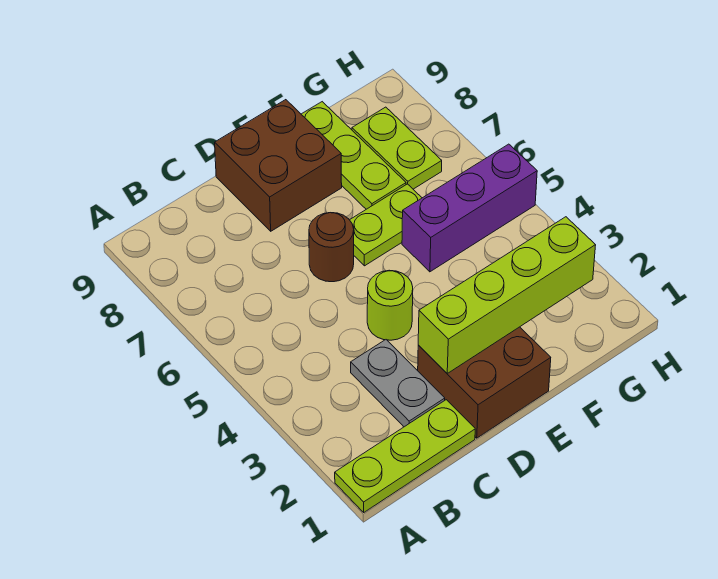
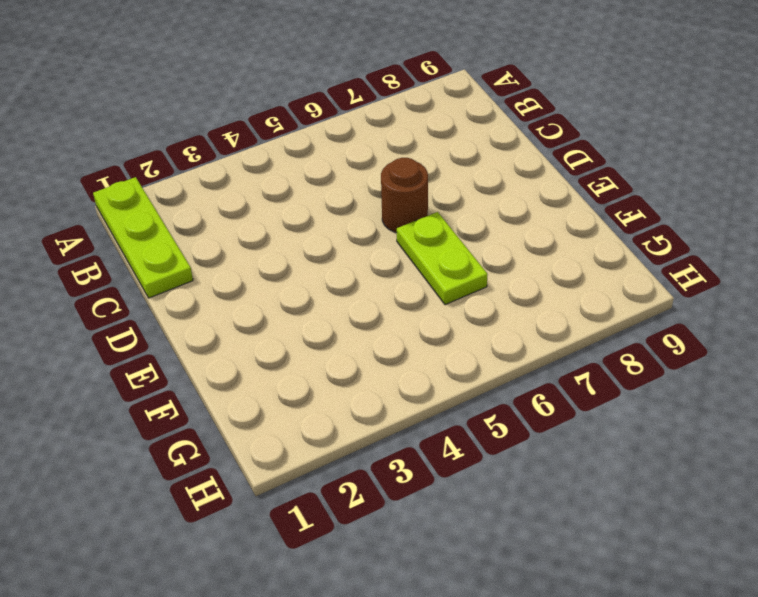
none -> grey 1x2 plate [351,340,445,427]
none -> brown 2x2 brick [418,327,551,438]

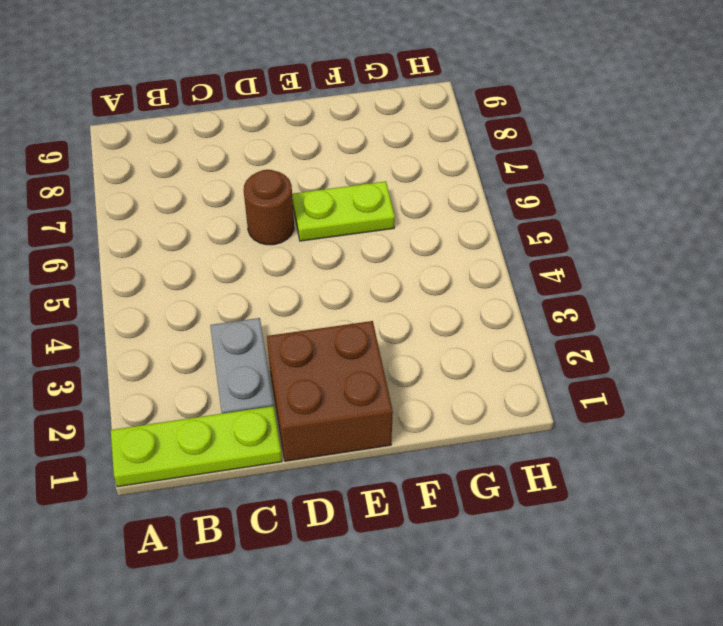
none -> lime 1x1 round brick [367,270,413,340]
none -> brown 2x2 brick [215,100,342,231]

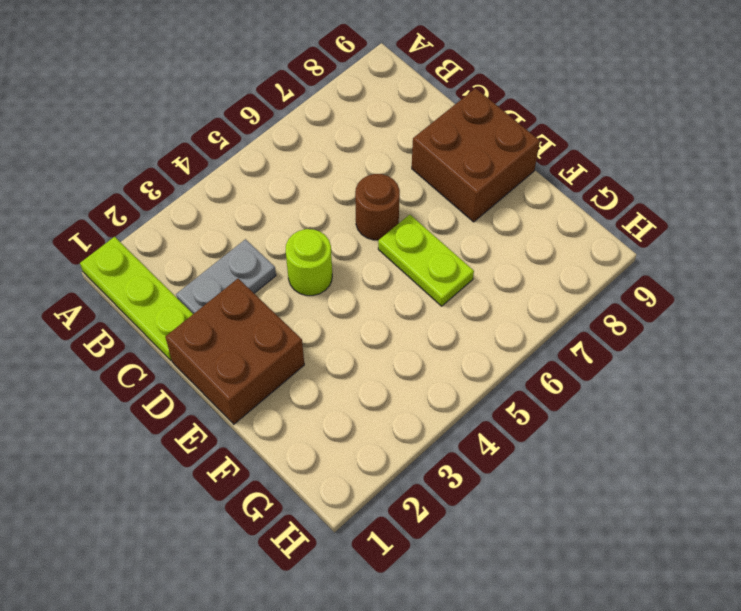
none -> purple 1x3 brick [402,144,537,272]
none -> lime 1x3 plate [301,102,406,209]

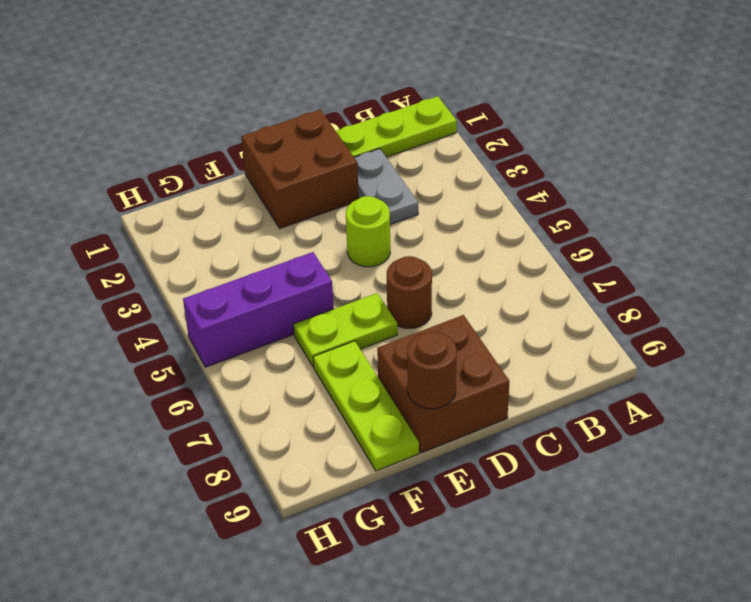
brown 1x1 round brick [407,331,457,409] -> none
none -> lime 1x2 plate [352,107,442,189]
none -> lime 1x4 brick [418,217,596,373]

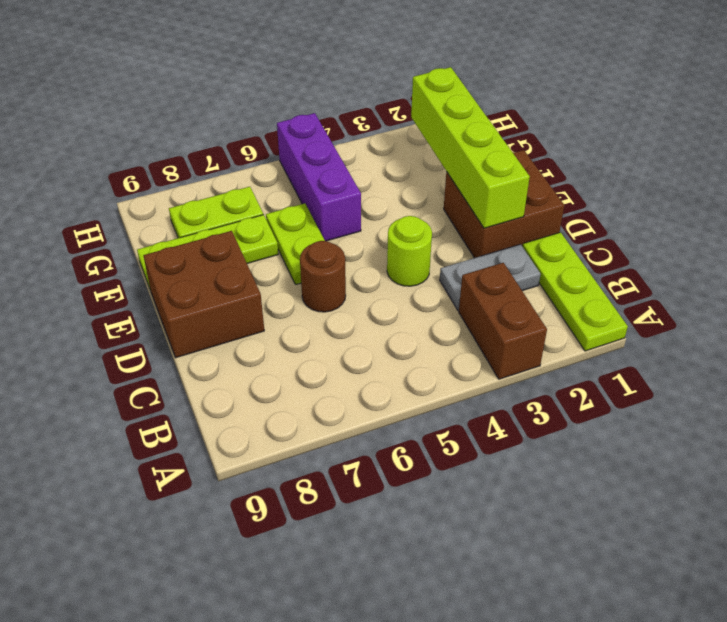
brown 1x2 brick [459,263,547,379] -> none

